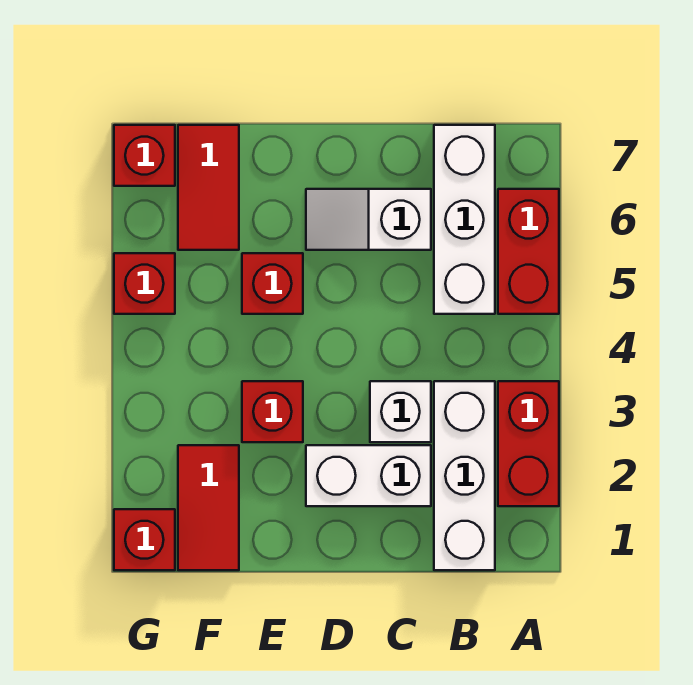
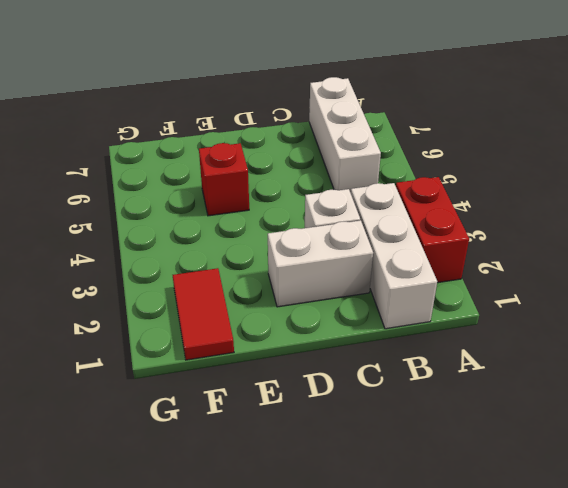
none -> red 1x2 brick [498,189,559,314]
none -> white 1x2 slope [306,189,431,250]
none -> red 1x1 brick [242,381,303,442]

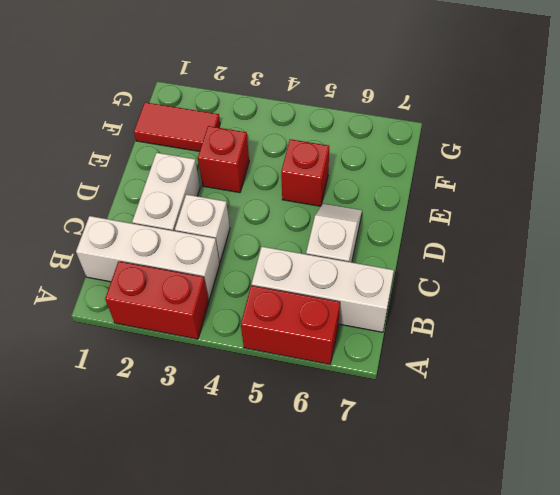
none -> red 1x2 tile [178,125,239,250]
none -> red 1x1 brick [114,509,175,570]
none -> red 1x1 brick [114,253,175,314]

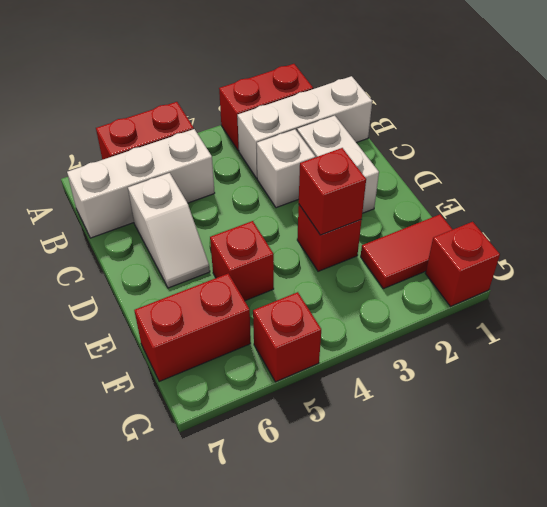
red 1x1 brick [299,148,366,235] -> red 1x1 brick moved to [114,125,175,186]
red 1x2 brick [134,273,251,382] -> red 1x2 tile [178,125,239,250]

